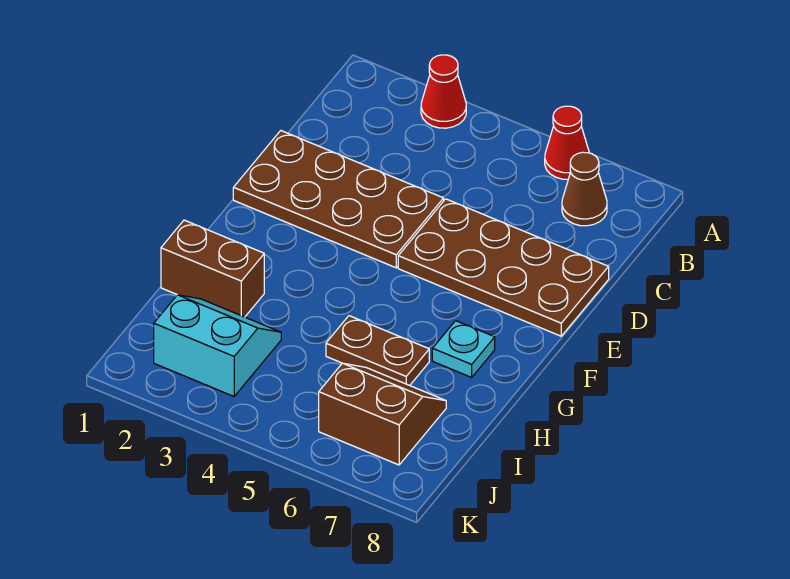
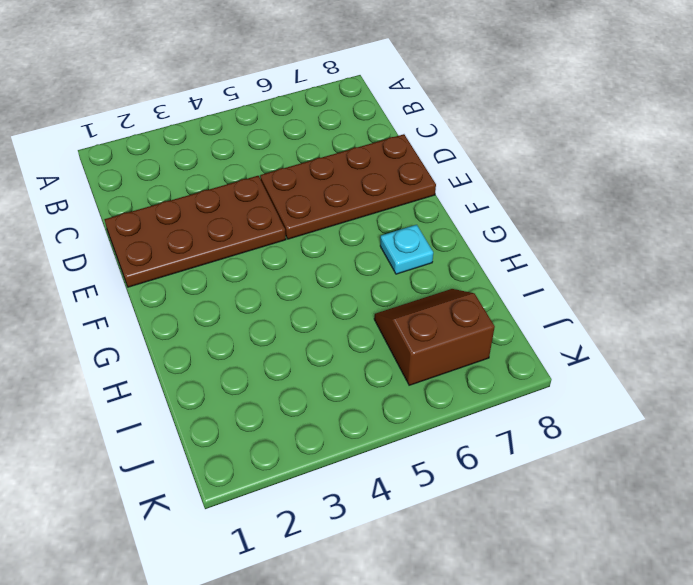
none -> red 1x1 cone [421,55,466,128]
none -> red 1x1 cone [545,106,589,179]

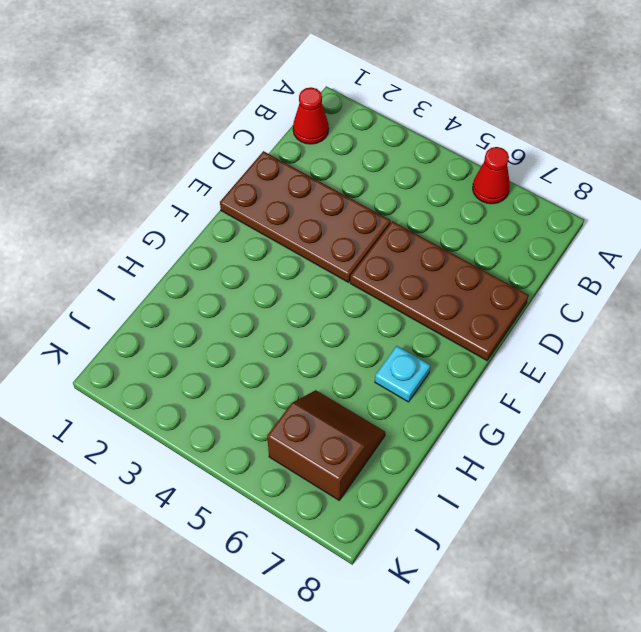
red 1x1 cone [293,87,329,144] -> red 1x1 cone moved to [421,55,466,128]
none -> brown 1x1 cone [562,152,607,226]
none -> brown 1x2 brick [161,220,264,317]

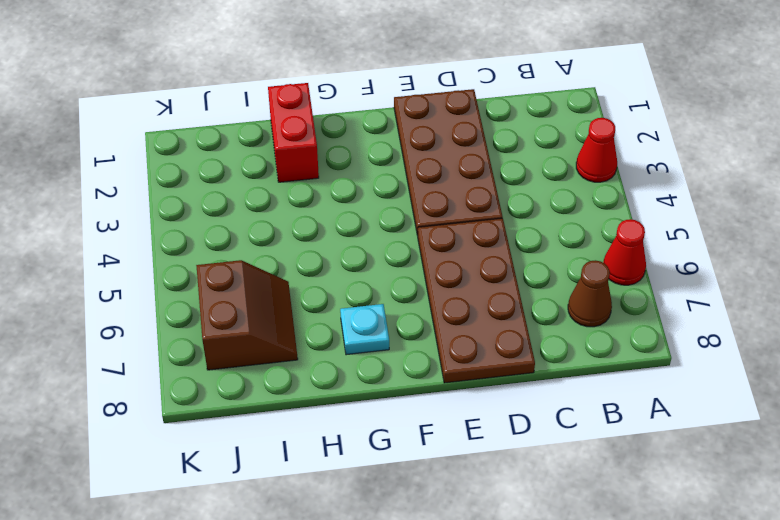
red 1x2 brick [268,83,319,182] -> brown 1x2 brick [161,220,264,317]
none -> brown 1x2 plate [326,316,429,385]
none -> cyan 2x2 slope [154,295,281,396]

